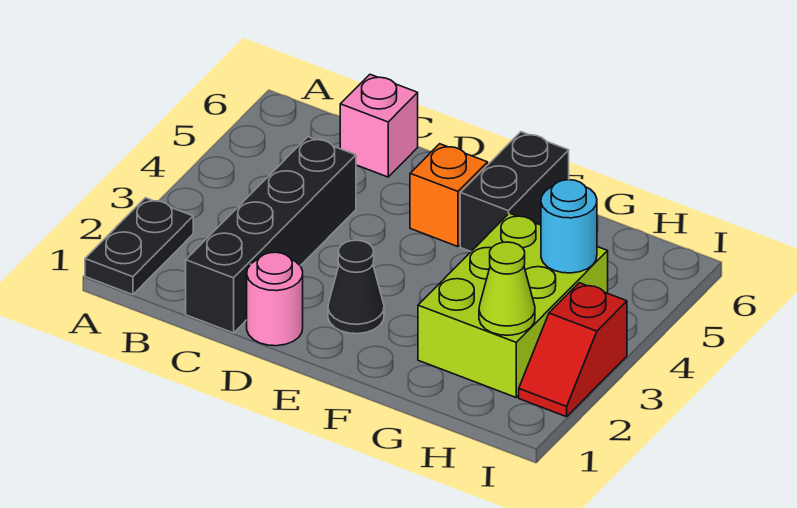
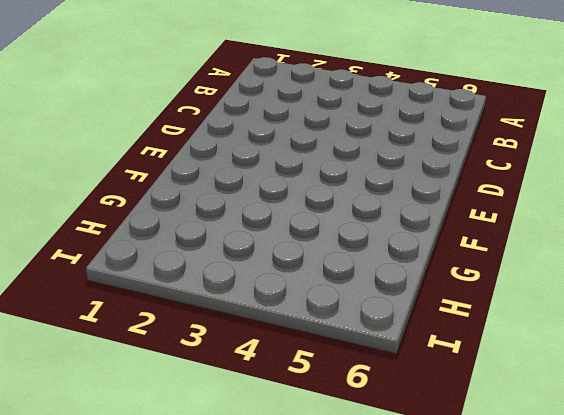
none -> black 1x2 plate [85,198,193,295]
none -> black 1x4 brick [186,137,356,333]

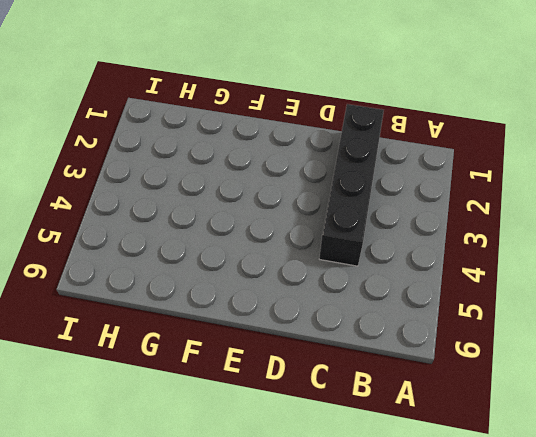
none -> black 1x2 plate [85,198,193,295]
none -> pink 1x1 brick [340,74,418,177]

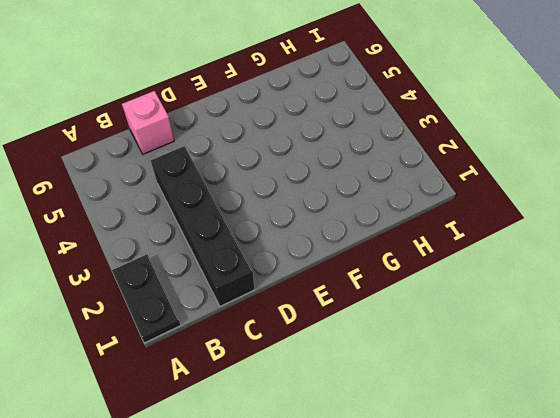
none -> pink 1x1 round brick [247,252,303,346]
none -> black 1x1 cone [328,240,384,334]

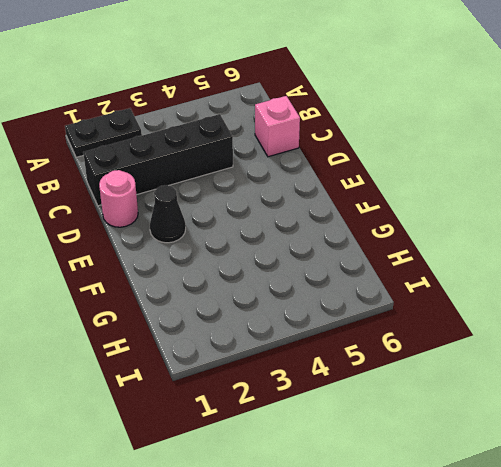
none -> orange 1x1 brick [410,144,488,246]
none -> black 1x2 brick [460,132,569,251]

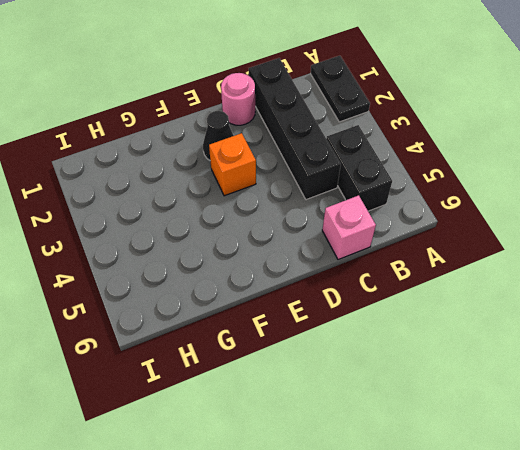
black 1x2 brick [326,125,392,211] -> black 1x2 brick moved to [460,132,569,251]
orange 1x1 brick [209,133,256,196] -> orange 1x1 brick moved to [410,144,488,246]
none -> lime 2x3 brick [418,213,608,397]
none -> red 1x2 slope [519,283,627,417]

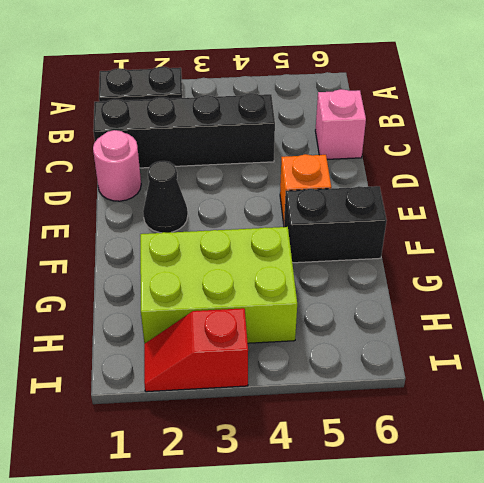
none -> lime 1x1 cone [479,242,535,335]
none -> cyan 1x1 round brick [541,180,597,273]

